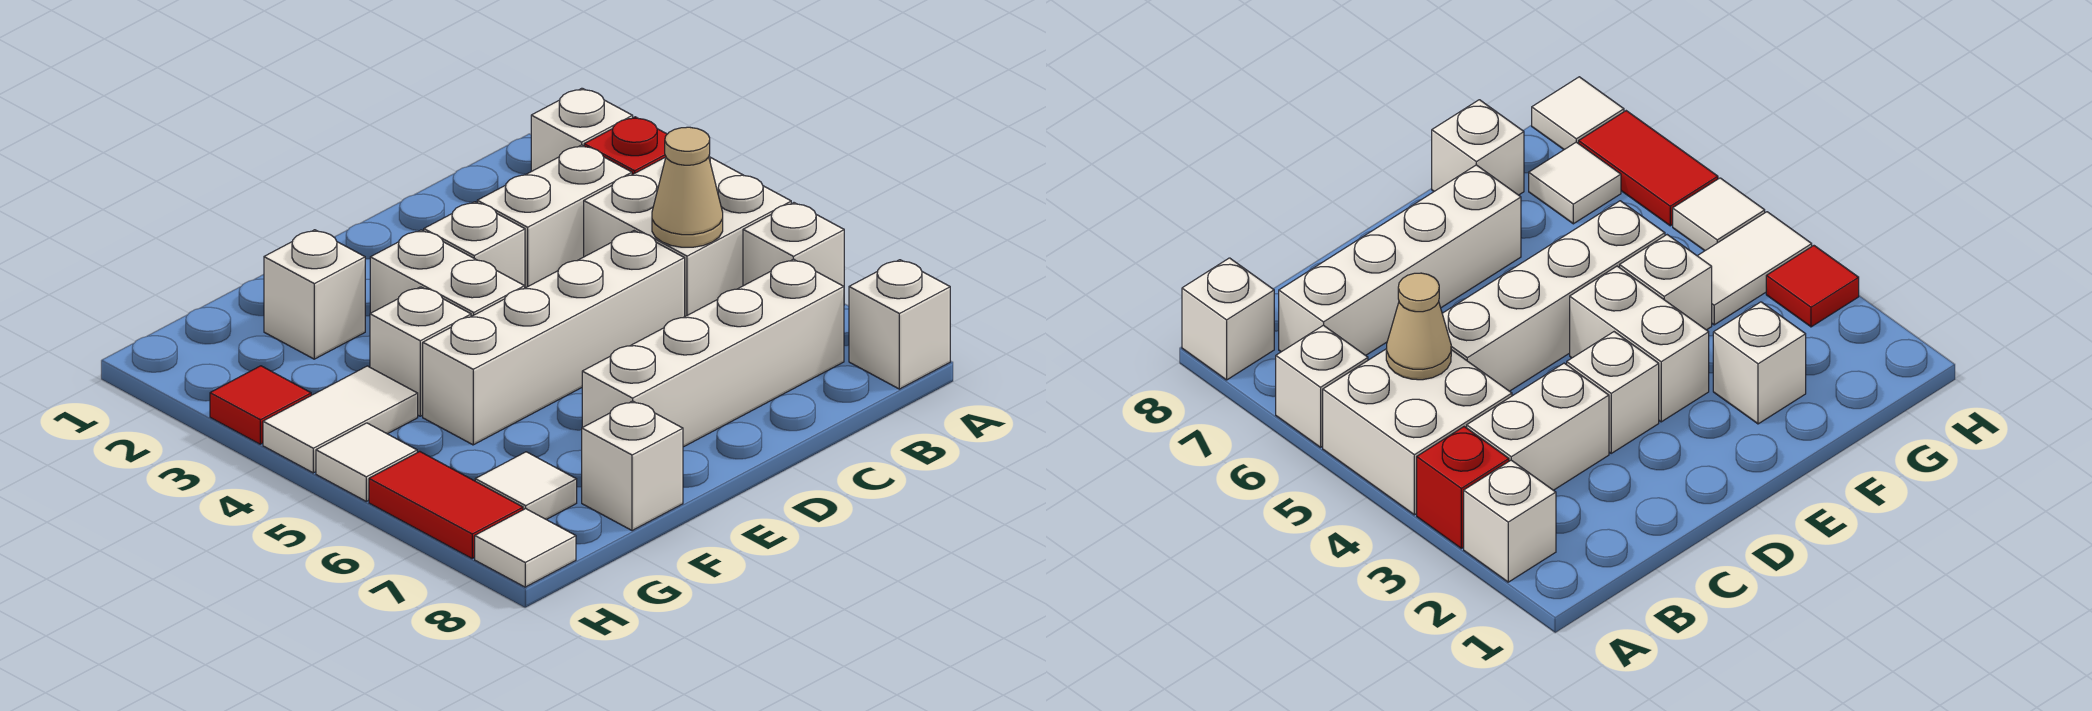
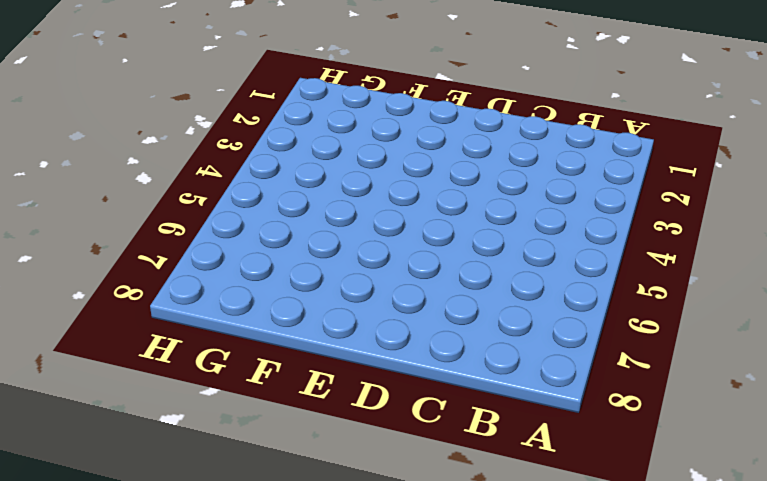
none -> white 1x1 brick [531,88,633,171]
none -> red 1x1 brick [584,117,667,175]
none -> white 2x2 brick [584,156,791,316]

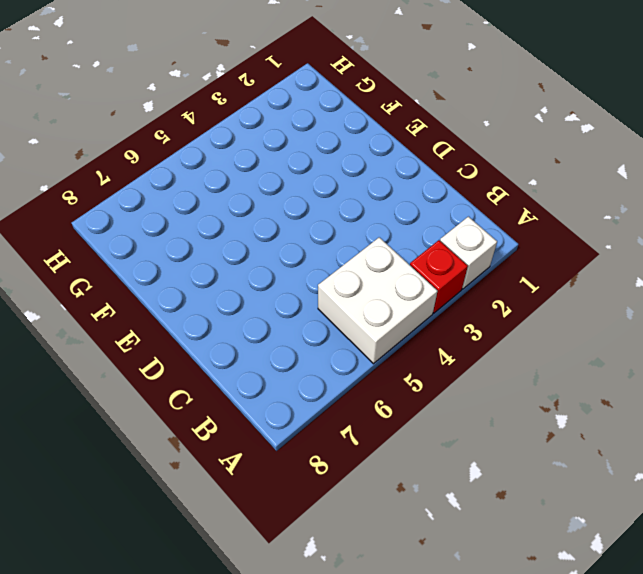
none -> white 1x1 brick [743,203,844,286]
none -> white 1x1 brick [849,260,950,389]
none -> white 1x2 brick [477,145,632,288]

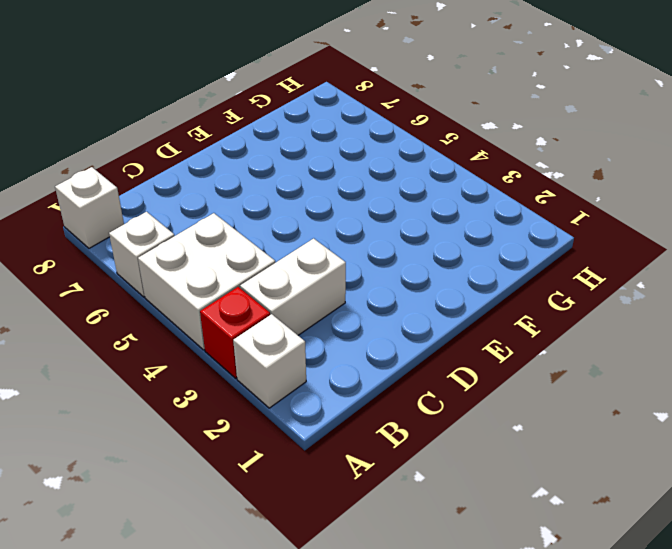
none -> white 1x4 brick [582,259,844,447]
none -> white 1x4 brick [423,231,685,445]
none -> white 1x1 brick [424,202,525,286]

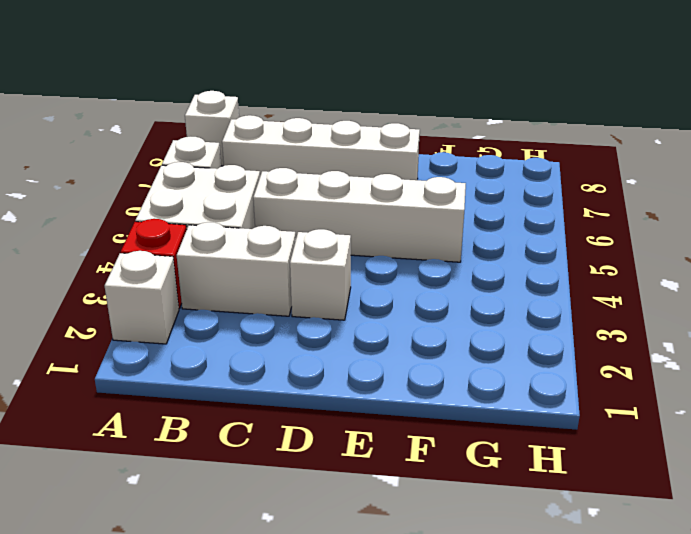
none -> white 1x2 brick [370,230,525,317]
none -> white 1x1 brick [264,230,365,359]
none -> white 1x1 brick [370,287,471,416]

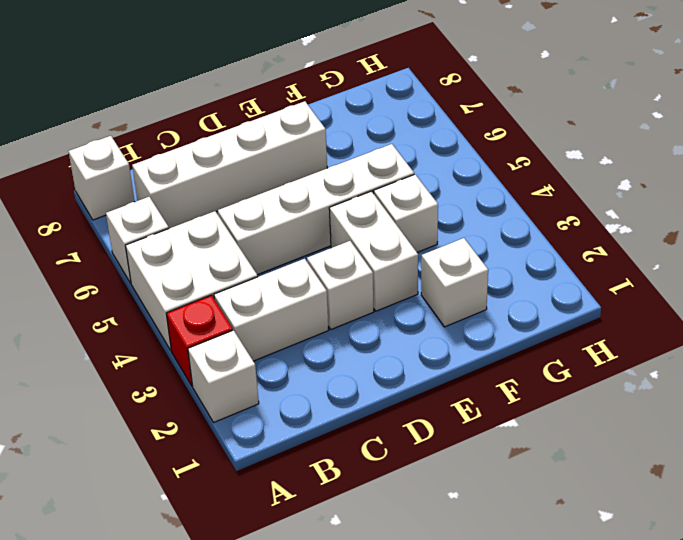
none -> white 1x1 brick [582,401,683,531]
none -> white 1x2 tile [263,366,418,473]
none -> white 1x1 tile [475,452,577,520]

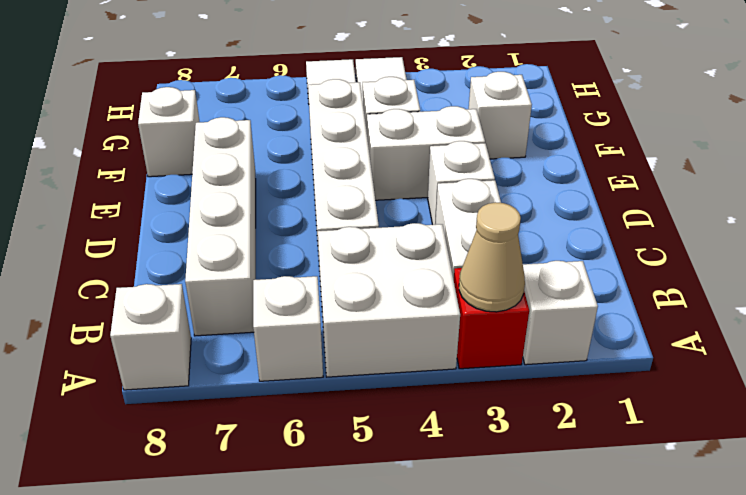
tan 1x1 cone [459,202,525,312] -> tan 1x1 cone moved to [652,127,723,247]
none -> white 1x1 tile [475,452,577,520]
none -> red 1x1 tile [210,366,311,444]
none -> red 1x2 tile [369,452,523,558]

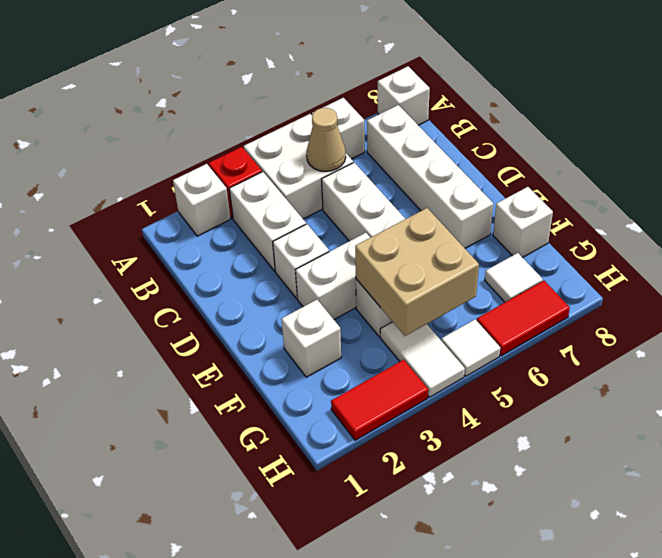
tan 2x2 brick [355,208,479,336] -> none
red 1x2 tile [331,360,428,440] -> red 1x1 tile [210,366,311,444]
none -> white 1x1 tile [475,509,576,587]

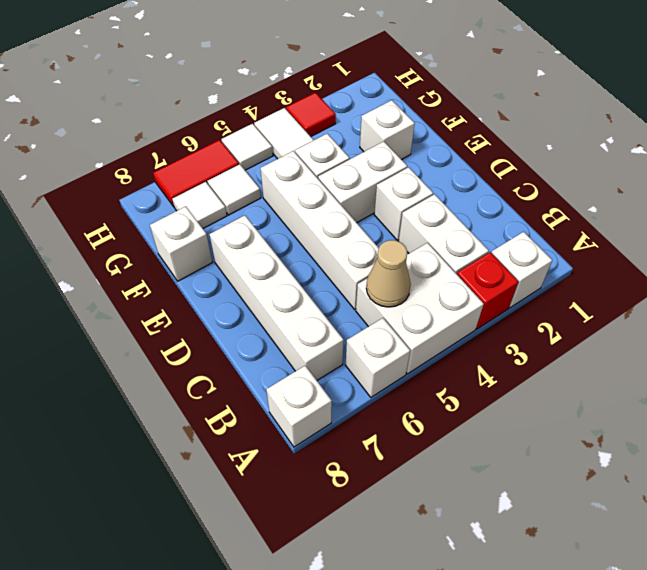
white 1x1 tile [208,164,261,215] -> white 1x1 tile moved to [475,509,576,587]

